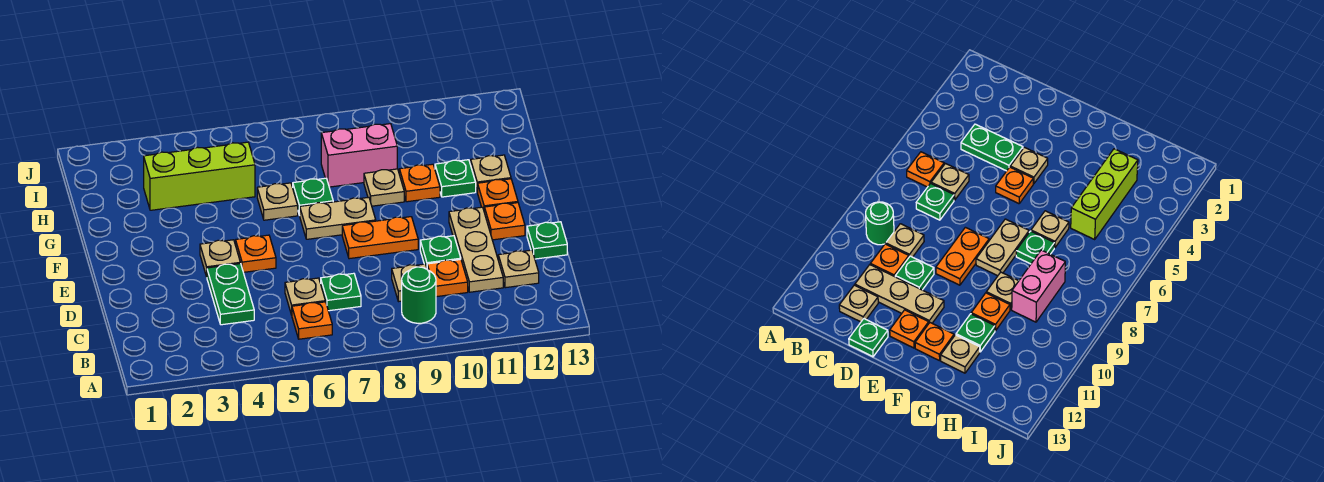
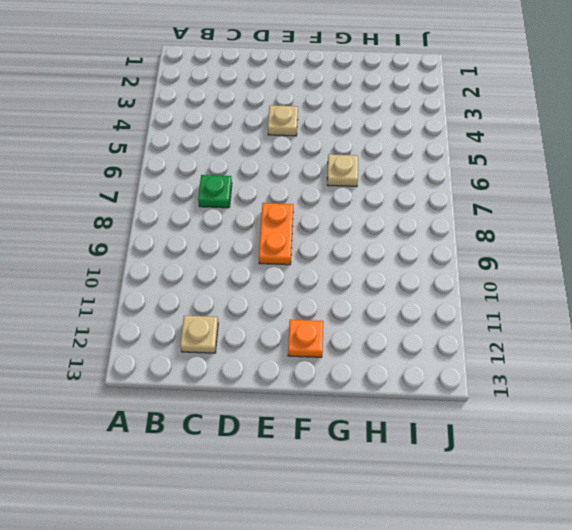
none -> orange 1x1 plate [292,302,332,339]
none -> green 1x1 round brick [402,267,436,323]
none -> green 1x2 plate [207,264,254,325]

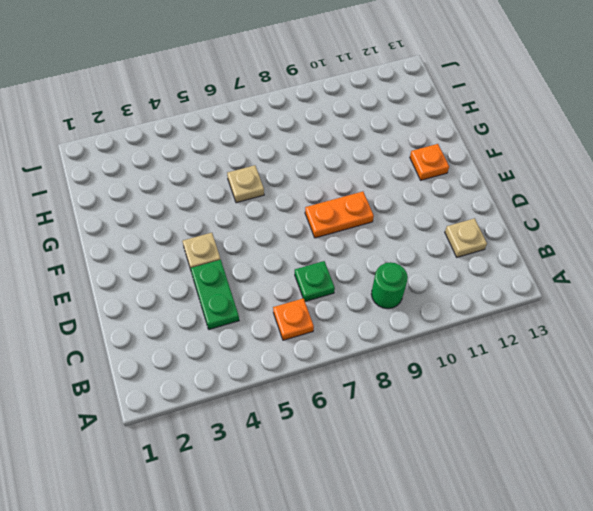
none -> tan 1x1 plate [285,278,325,315]
none -> tan 1x1 plate [392,264,427,302]
none -> orange 1x1 plate [427,260,468,297]

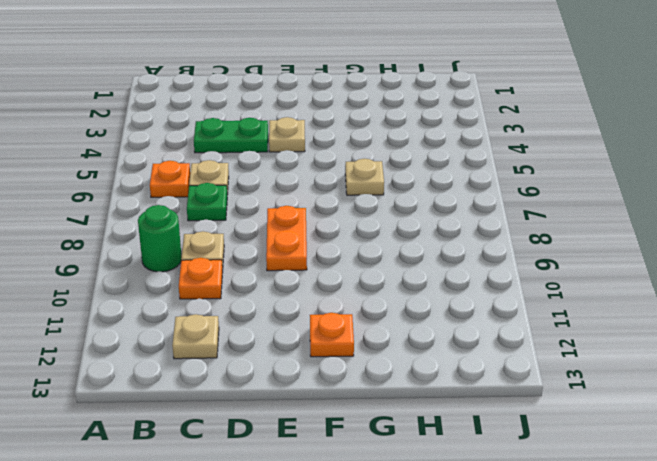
none -> tan 1x3 plate [449,207,503,292]
none -> green 1x1 plate [420,236,461,267]
none -> green 1x1 plate [527,222,567,259]

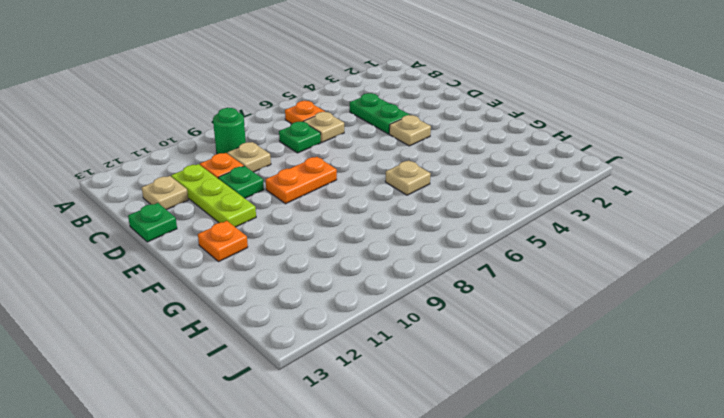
lime 1x3 plate [171,164,256,227] -> tan 1x3 plate [449,207,503,292]
none -> orange 1x1 plate [236,235,276,272]
none -> orange 1x1 plate [484,203,525,240]
none -> tan 1x2 plate [300,197,376,239]

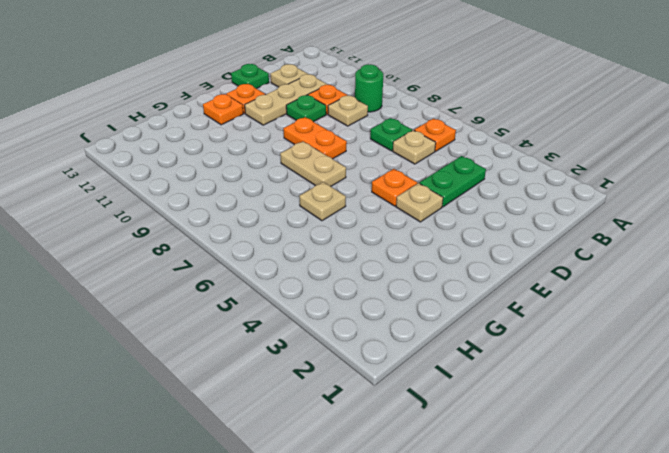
none -> green 1x1 plate [293,178,333,215]
none -> tan 1x1 plate [364,169,404,206]
none -> orange 1x1 plate [399,164,440,202]

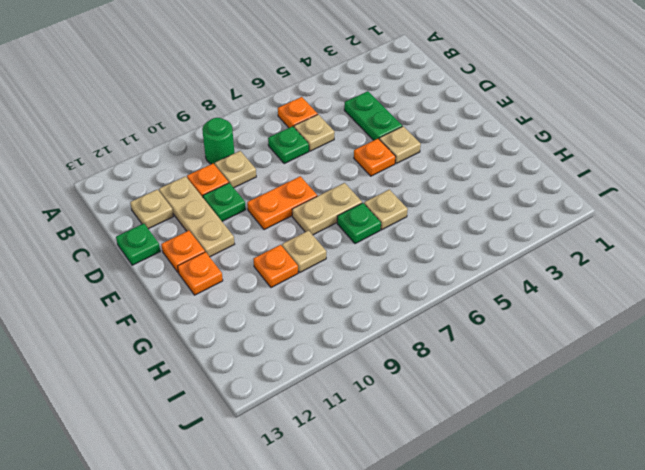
none -> green 1x1 plate [435,160,476,197]
none -> tan 1x1 plate [471,155,511,192]
none -> lime 1x3 brick [144,142,255,210]

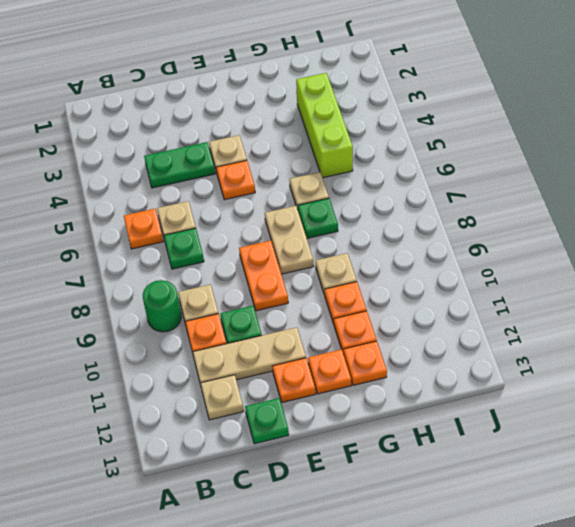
orange 1x1 plate [334,311,377,354] -> green 1x1 plate [435,160,476,197]
orange 1x1 plate [344,341,387,385] -> tan 1x1 plate [471,155,511,192]
none -> pink 1x2 brick [321,124,397,187]

